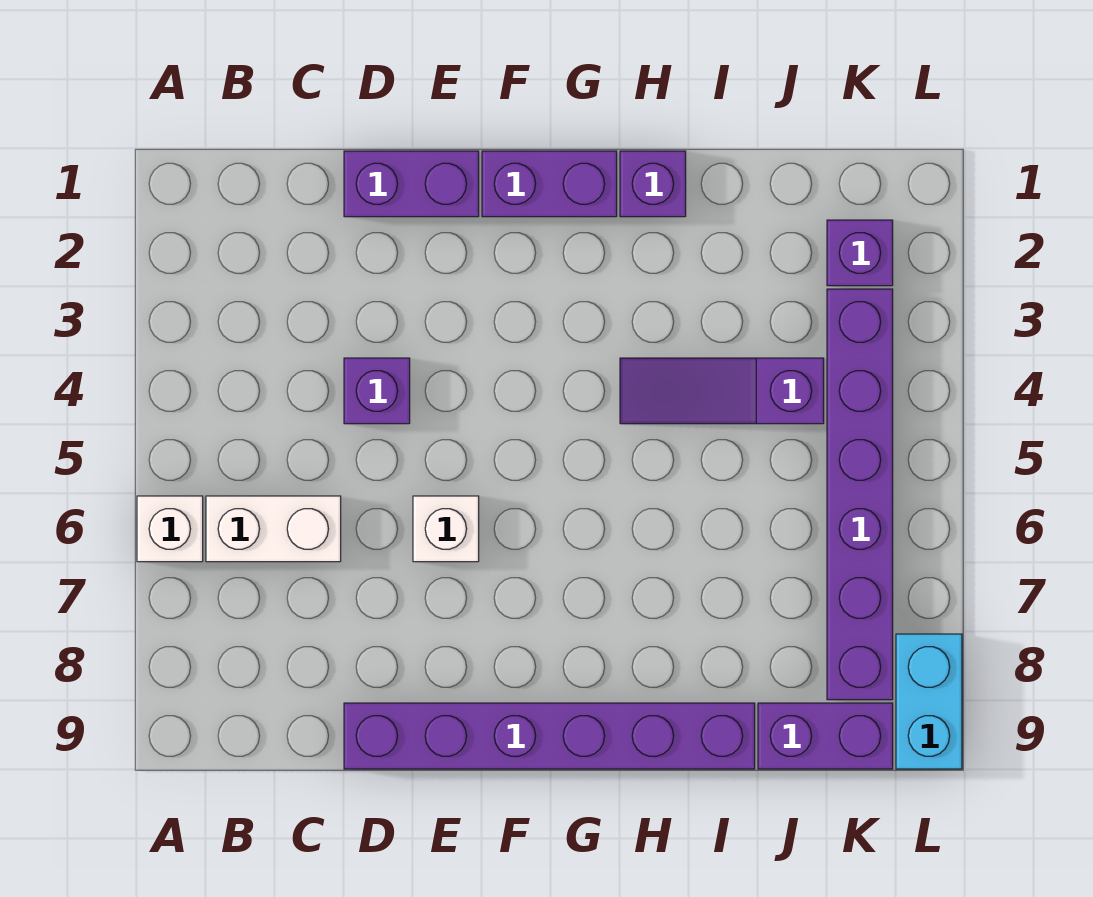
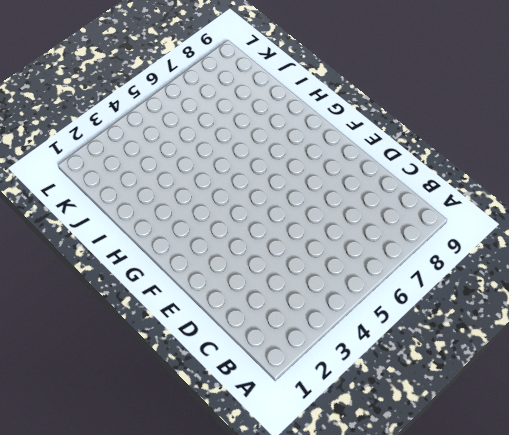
none -> white 1x1 brick [137,496,203,562]
none -> white 1x2 brick [206,496,341,562]
none -> purple 1x2 brick [344,151,479,217]

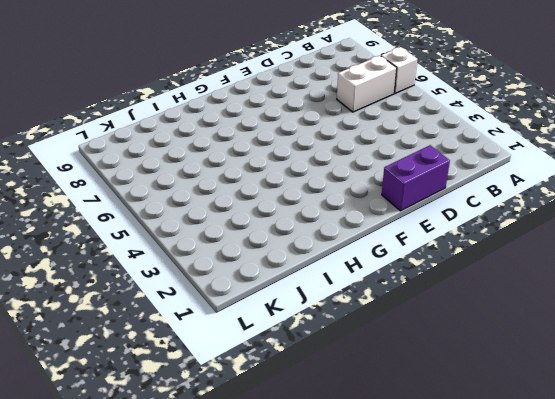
none -> purple 1x1 brick [344,358,410,424]
none -> purple 1x6 brick [344,703,755,769]
none -> white 1x1 brick [413,496,479,562]

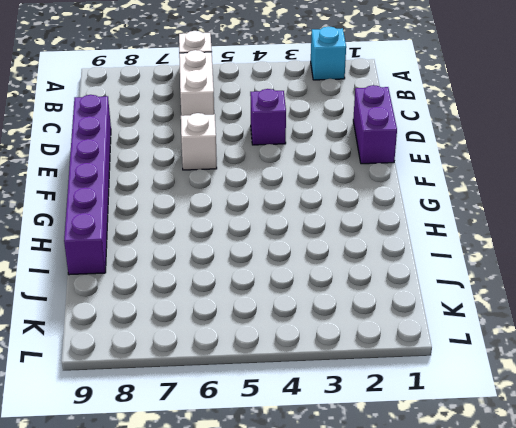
cyan 1x1 brick [311,26,346,80] -> none
none -> purple 1x2 brick [482,151,617,217]
none -> purple 1x1 brick [620,151,686,217]
none -> purple 1x3 slope [620,358,824,424]

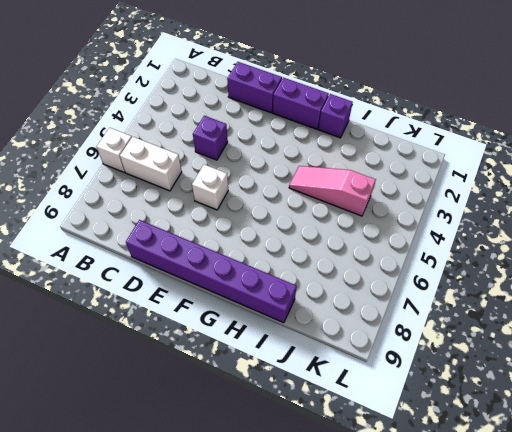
pink 1x3 slope [289,166,376,216] -> purple 1x3 slope [620,358,824,424]
none -> purple 1x2 brick [758,703,893,769]
none -> purple 1x1 brick [827,220,893,286]
none -> purple 1x6 brick [827,289,893,700]

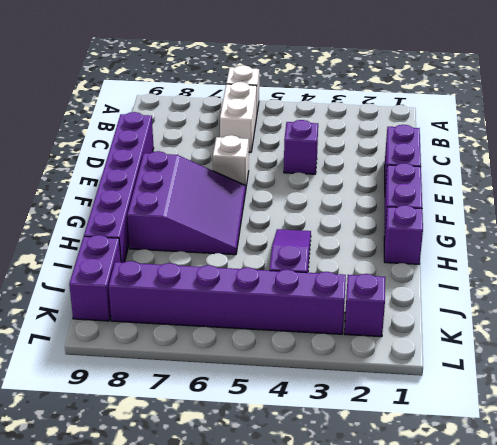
purple 3x3 slope [127,151,246,255] -> none
none -> cyan 1x2 brick [896,634,962,769]

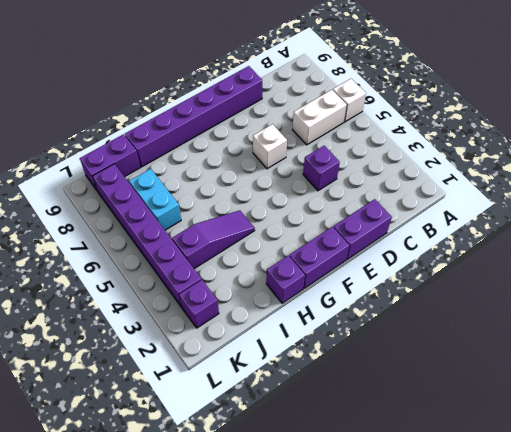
cyan 1x2 brick [129,169,181,230] -> cyan 1x2 brick moved to [896,634,962,769]

